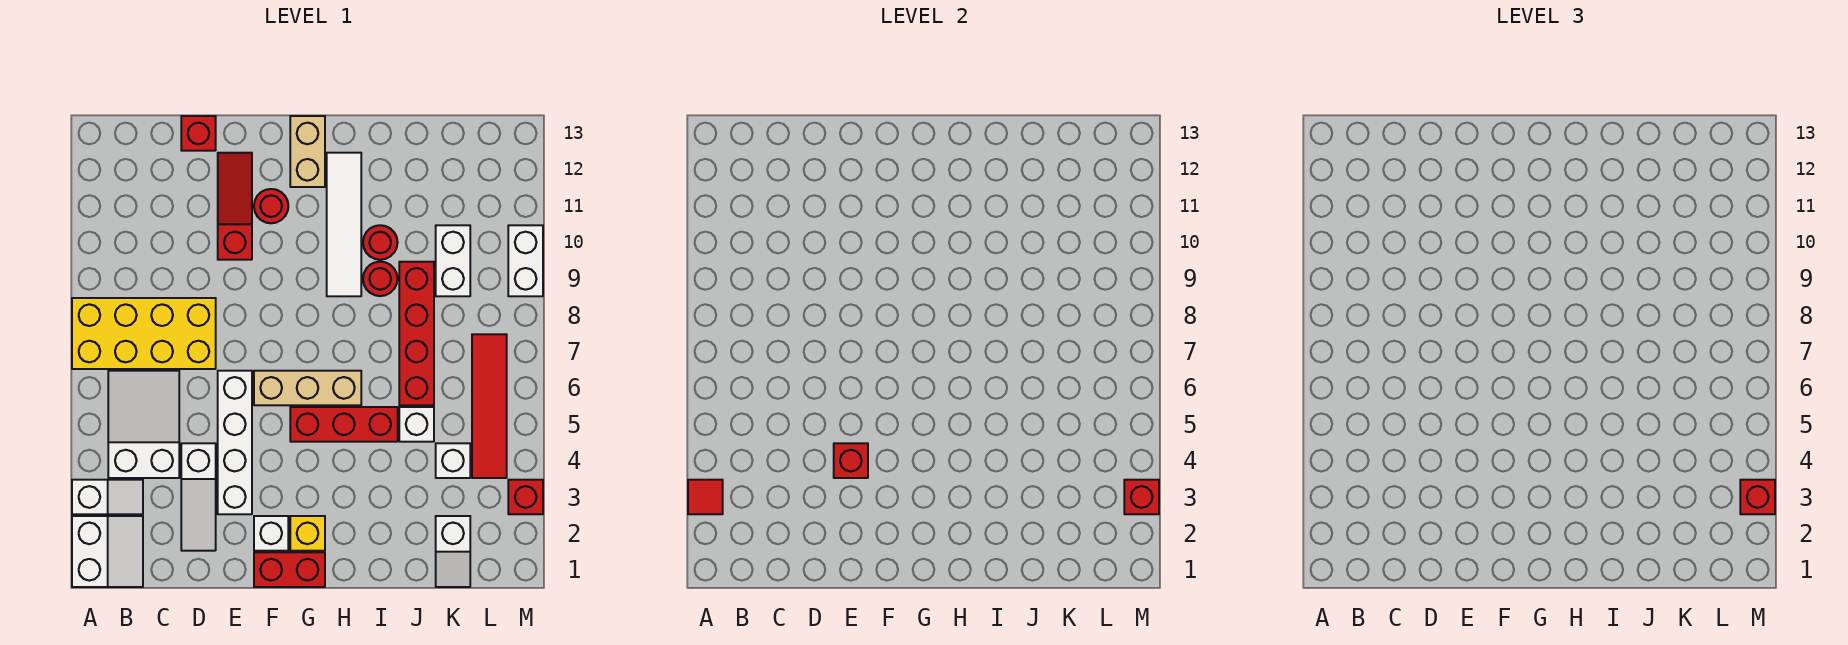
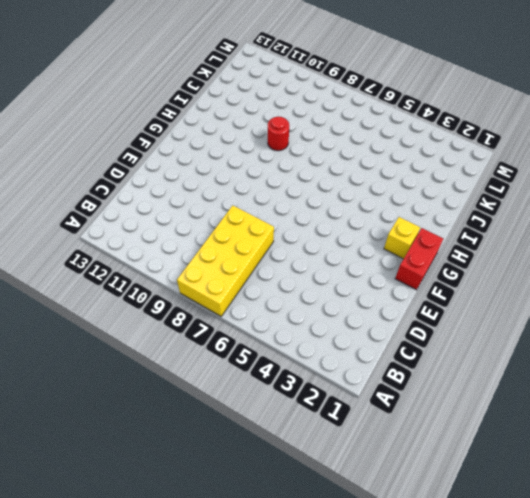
none -> white 2x2 slope [72,516,143,587]
none -> white 1x2 slope [72,480,143,514]
none -> white 2x3 slope [108,371,179,478]
none -> white 1x3 slope [181,443,216,551]

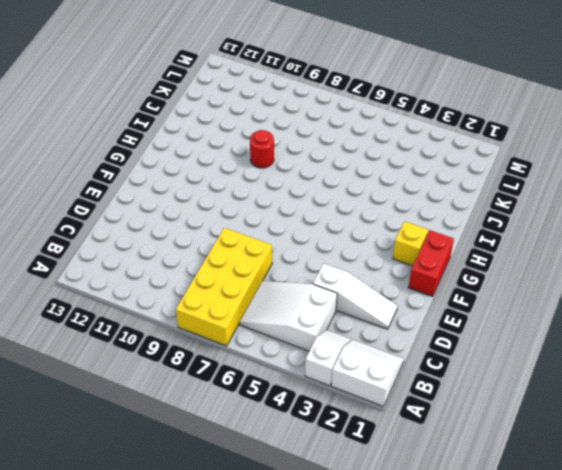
none -> red 1x1 brick [181,116,216,151]
none -> white 1x4 brick [218,371,252,514]
none -> red 1x3 slope [218,153,252,260]
none -> white 1x1 brick [254,516,288,551]

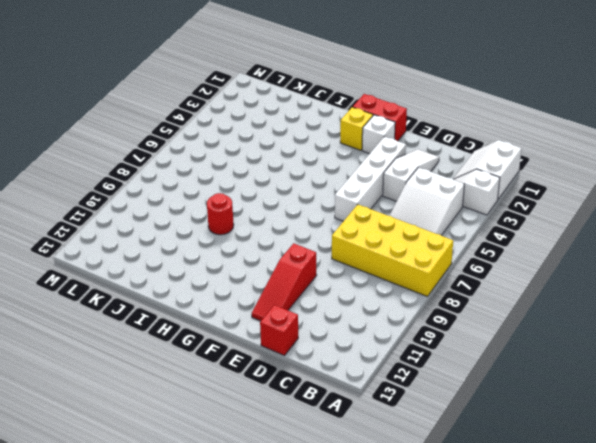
none -> tan 1x3 brick [254,371,361,405]
none -> red 1x1 round brick [254,189,288,223]
none -> red 1x3 brick [290,407,398,442]
none -> tan 1x2 brick [290,116,325,187]

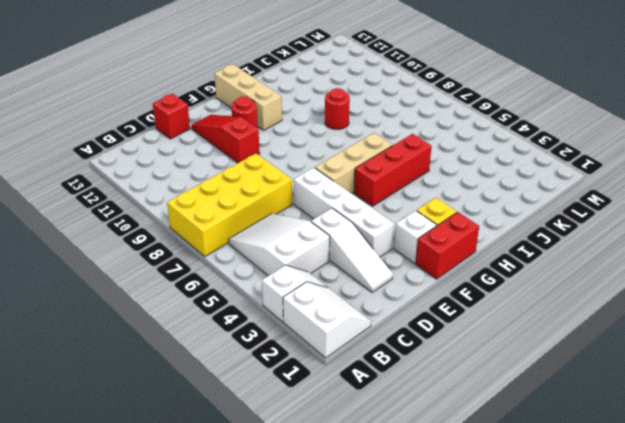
tan 1x3 brick [214,64,282,130] -> tan 1x2 brick [290,116,325,187]
none -> white 1x4 tile [327,153,361,296]
none -> red 1x1 round brick [363,225,398,260]
none -> white 1x1 brick [399,407,434,442]
none -> red 1x4 brick [399,262,434,405]

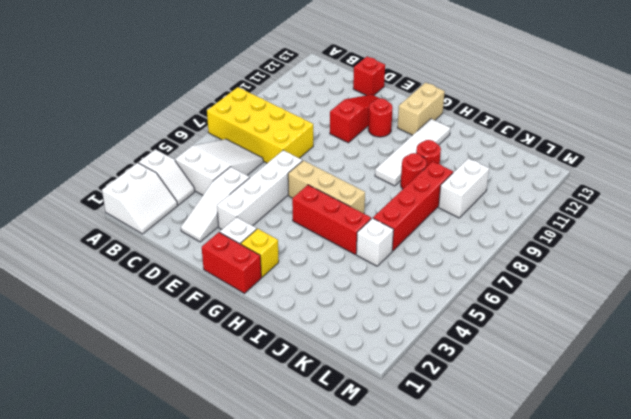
none -> white 1x2 slope [436,516,470,587]
none -> white 1x1 brick [436,443,470,478]
none -> red 1x4 tile [472,334,507,478]
none -> red 1x1 brick [508,480,543,514]

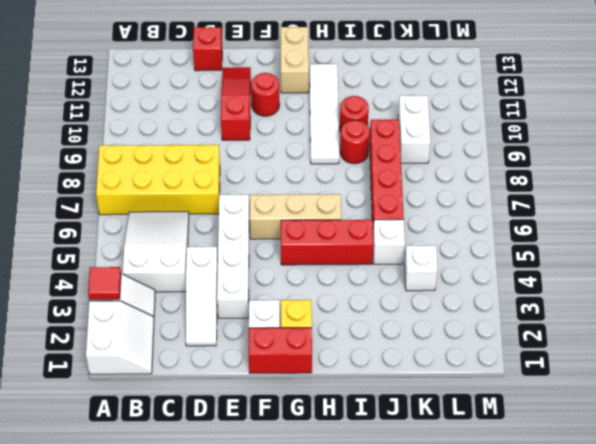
none -> white 1x2 slope [436,516,470,587]
none -> red 1x4 tile [472,334,507,478]
none -> red 1x1 brick [508,480,543,514]
none -> white 1x2 brick [508,225,543,296]

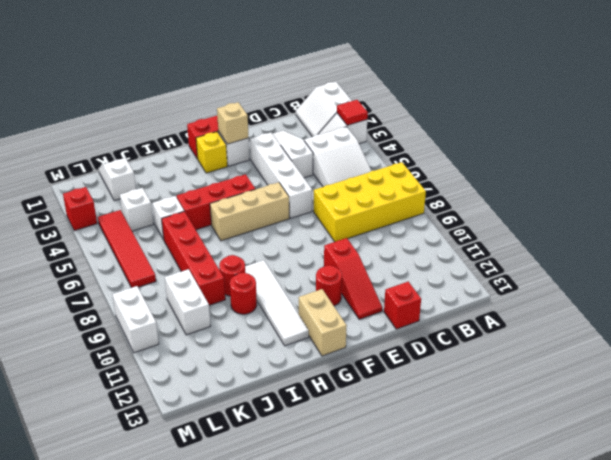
tan 1x1 brick [217,102,249,144] -> none
none -> red 1x1 brick [834,443,868,478]
none -> red 1x1 brick [1124,480,1159,514]
none -> red 1x1 brick [1740,480,1775,514]

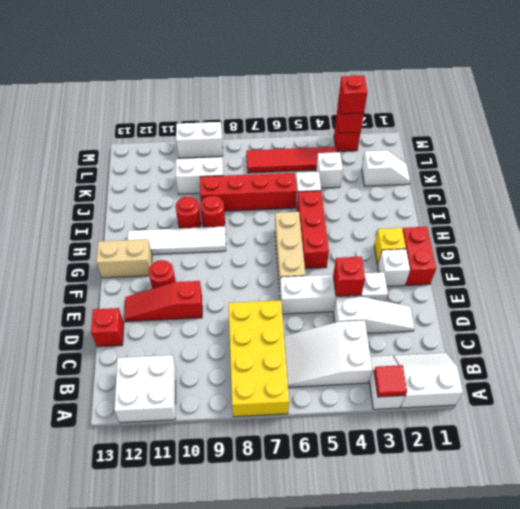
white 2x2 brick [114,355,176,423] -> none

